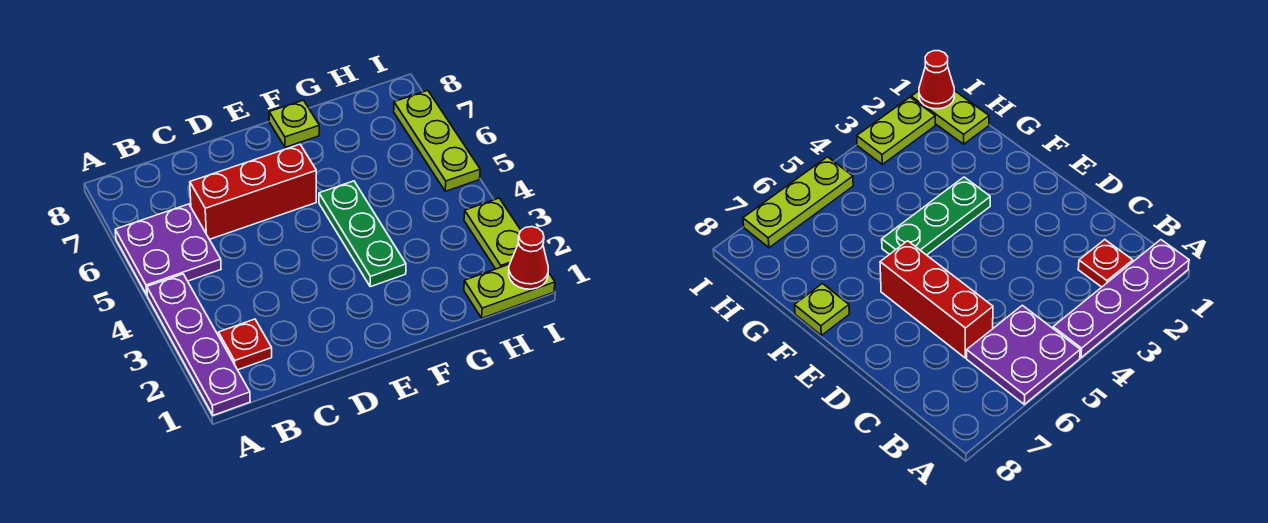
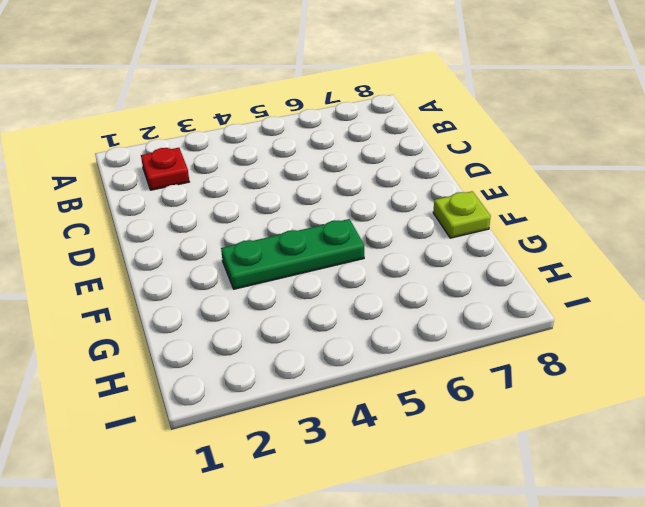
none -> purple 1x4 plate [147,274,250,415]
none -> purple 2x2 plate [115,204,221,295]

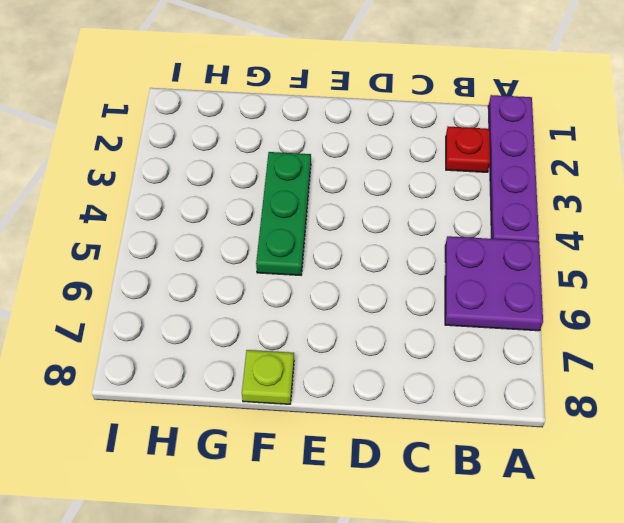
none -> red 1x3 brick [190,144,316,239]
none -> lime 1x2 plate [464,264,555,318]

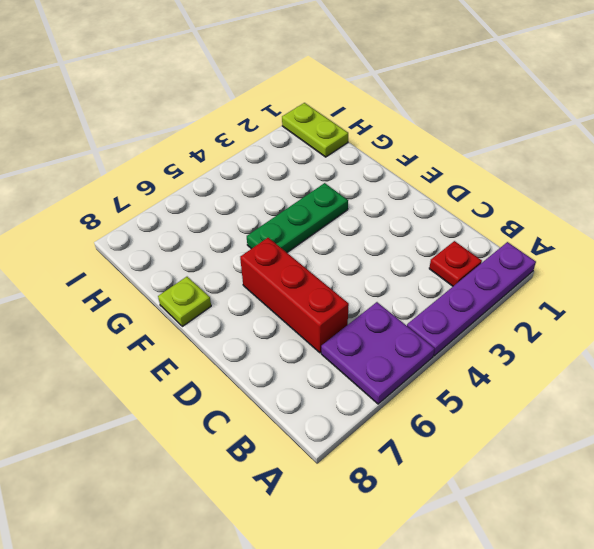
none -> lime 1x2 plate [464,198,521,269]
none -> lime 1x3 plate [394,90,480,191]

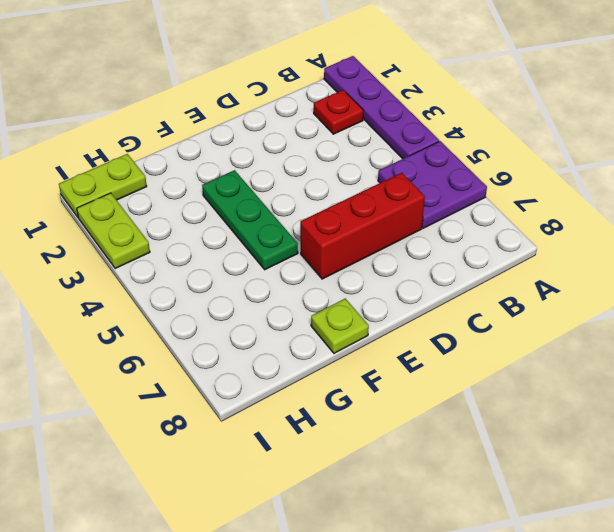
none -> lime 1x3 plate [394,90,480,191]
none -> red 1x1 cone [509,227,548,289]

